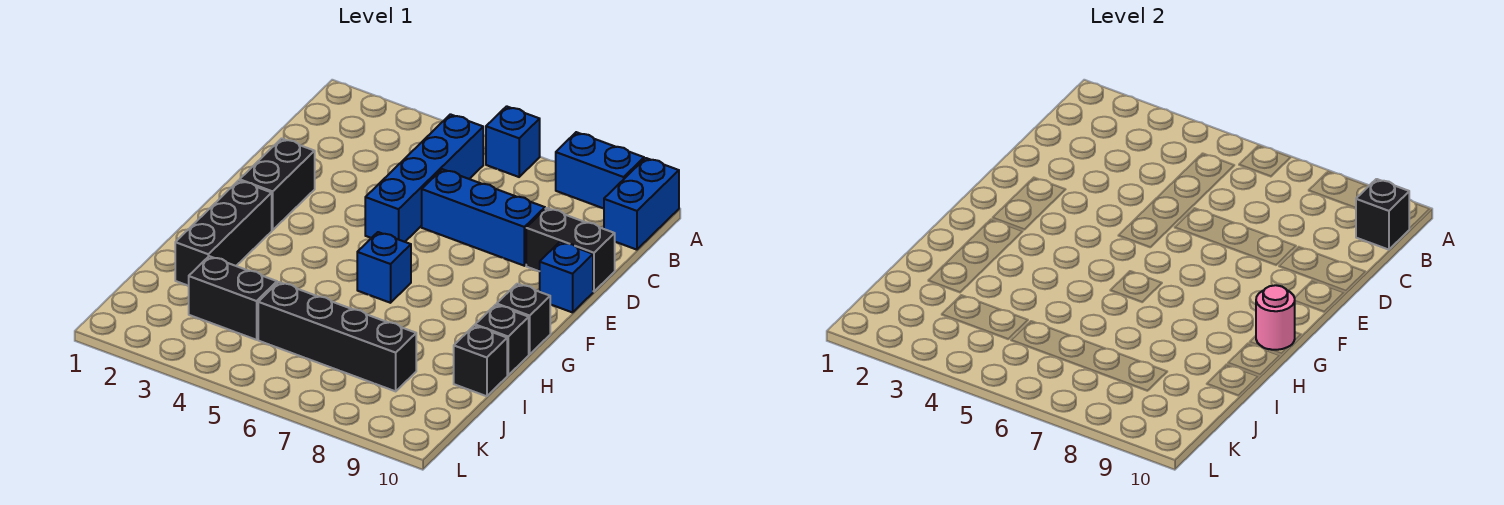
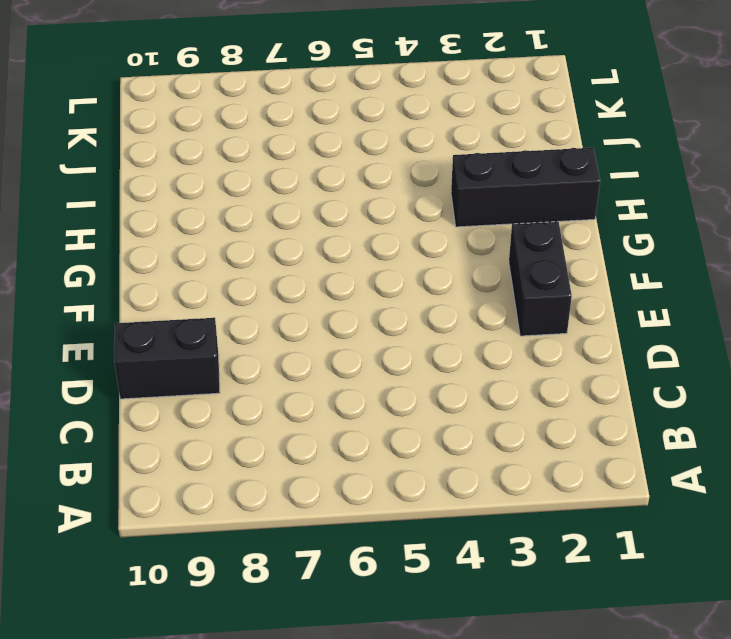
black 1x3 brick [451,148,600,227] -> black 1x3 brick turned to [175,180,272,286]
none -> blue 1x1 brick [486,106,540,177]
none -> blue 1x2 brick [556,132,644,209]
none -> blue 1x2 brick [604,158,679,250]

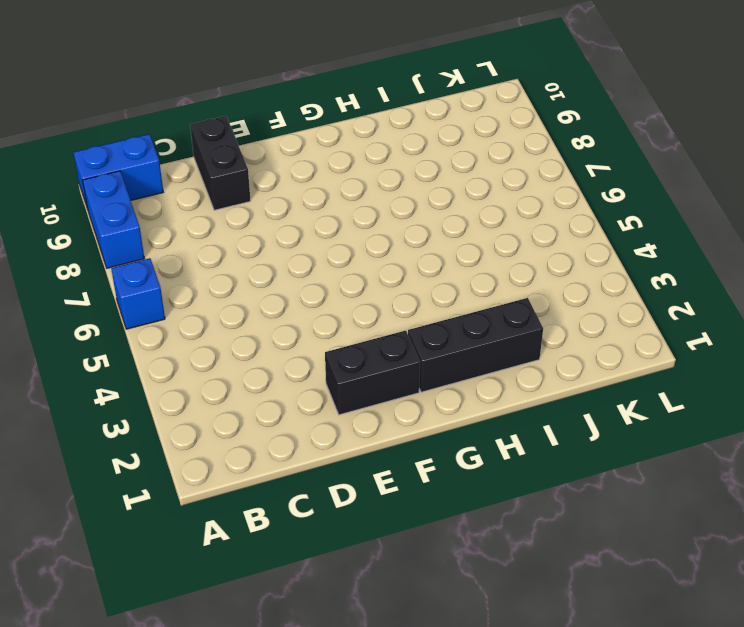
none -> blue 1x4 brick [365,114,483,242]
none -> blue 1x3 brick [422,169,545,266]
none -> blue 1x1 brick [539,242,593,312]

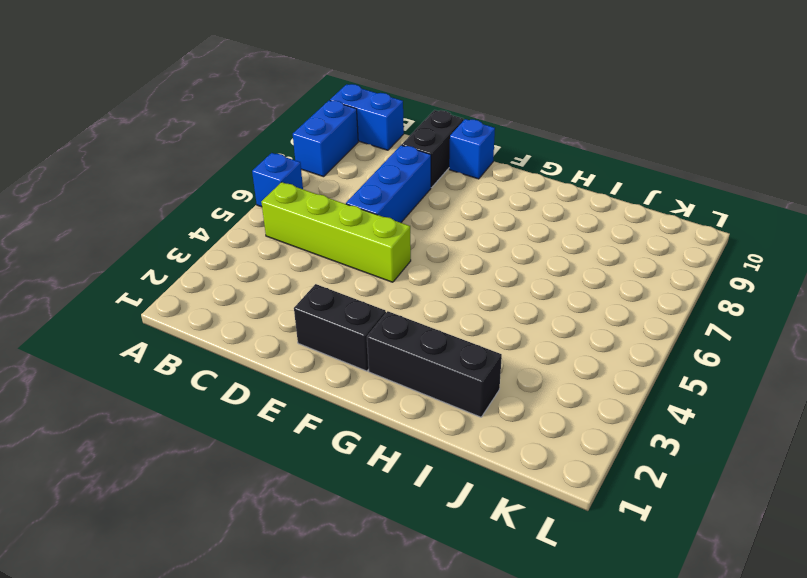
lime 1x4 brick [261,182,411,282] -> blue 1x4 brick [365,114,483,242]
none -> blue 1x1 brick [357,232,411,303]
none -> black 1x1 brick [497,284,550,354]
none -> black 1x1 brick [475,305,529,375]

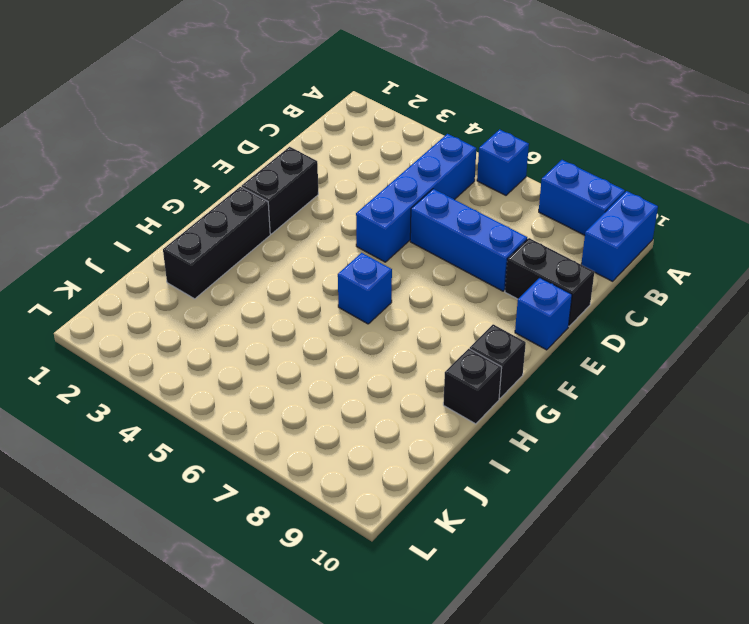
none -> black 1x1 brick [454,326,507,396]
none -> black 1x2 brick [189,256,277,340]
none -> black 1x4 brick [258,282,416,391]

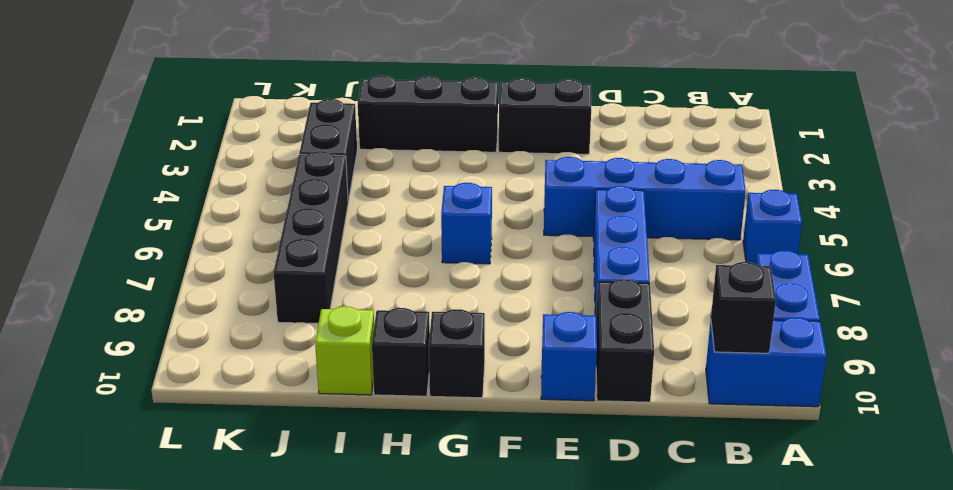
lime 1x1 brick [315,306,374,395] -> black 1x1 brick [454,326,507,396]
none -> pink 1x1 round brick [1256,285,1295,350]

